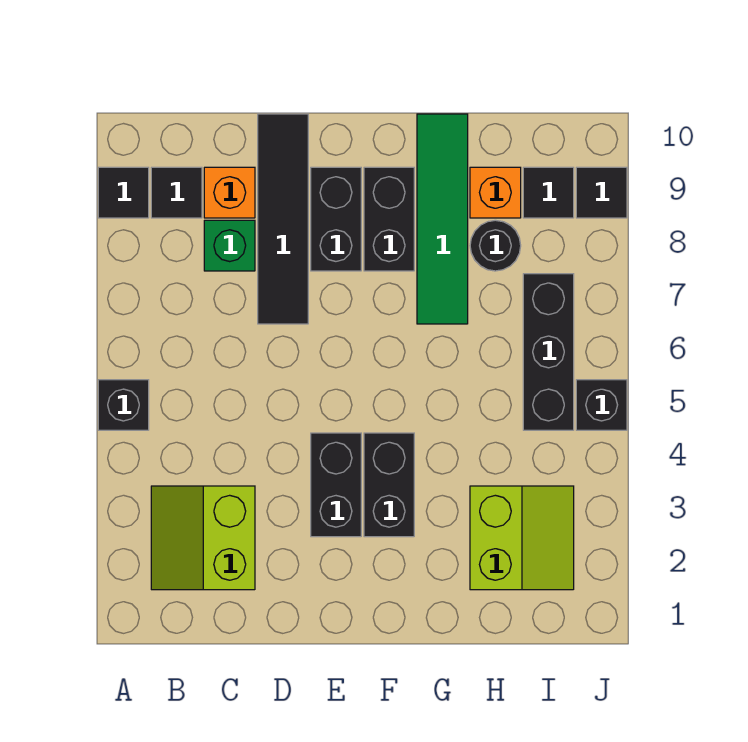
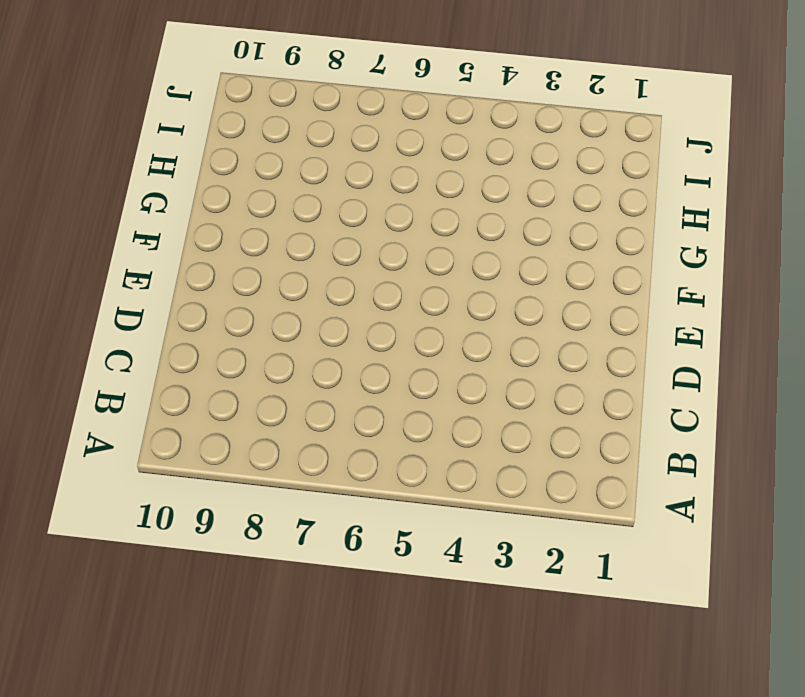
none -> black 1x1 brick [98,380,149,430]
none -> black 1x1 tile [98,167,149,218]
none -> lime 2x2 slope [151,486,255,590]

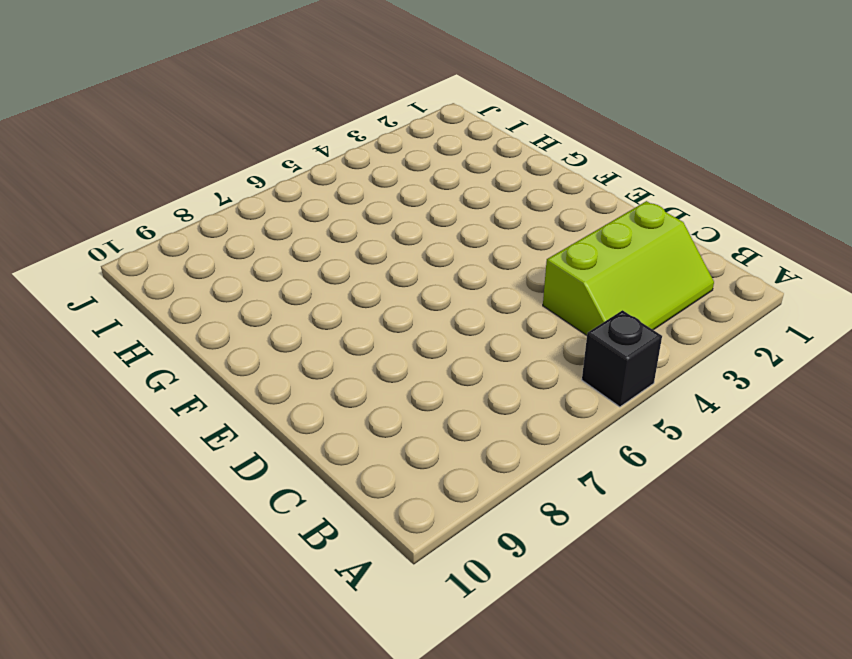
lime 2x3 slope [543,201,714,335] -> lime 2x2 slope [151,486,255,590]
none -> black 1x1 tile [98,167,149,218]
none -> black 1x1 tile [151,167,202,218]
none -> green 1x1 brick [204,220,255,271]

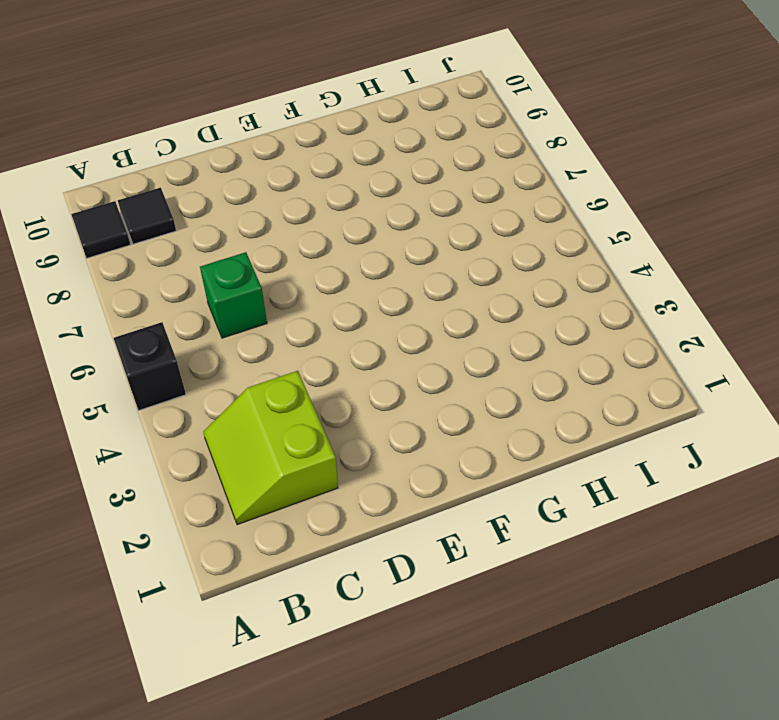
green 1x1 brick [200,252,267,338] -> green 1x1 brick moved to [204,220,255,271]
none -> orange 1x1 brick [204,167,255,218]
none -> black 1x4 tile [258,114,308,324]
none -> black 1x2 brick [311,433,361,537]

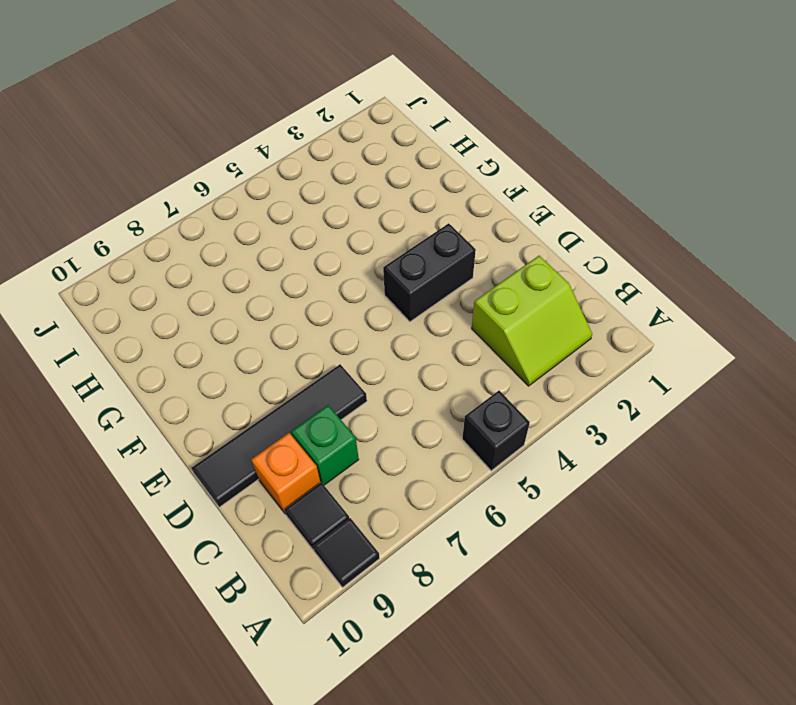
none -> black 1x2 brick [311,167,361,271]
none -> black 1x2 brick [364,433,414,537]
none -> black 1x2 brick [364,167,414,271]

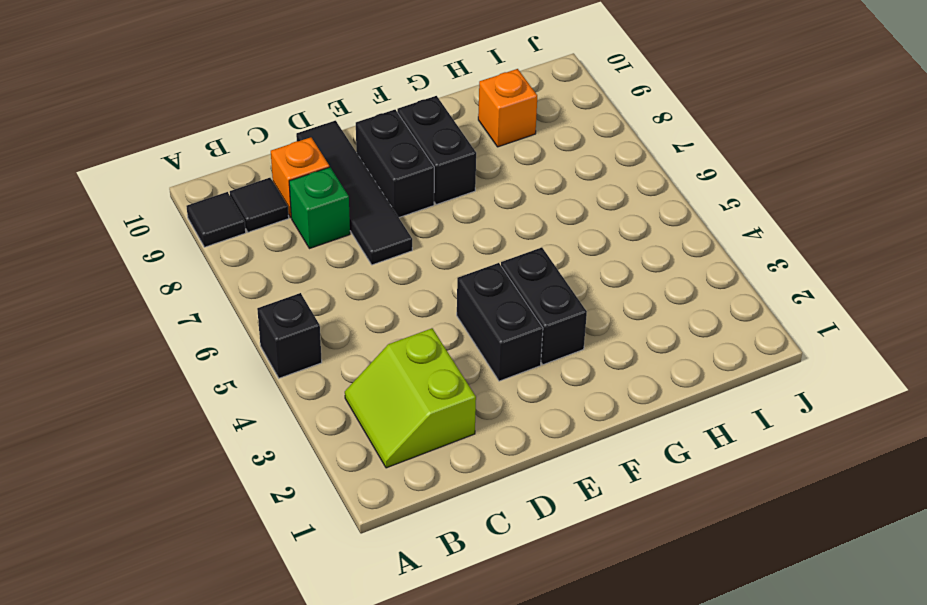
none -> green 1x4 tile [417,114,468,324]
none -> lime 2x2 slope [470,486,574,590]
none -> black 1x1 round brick [470,220,521,271]

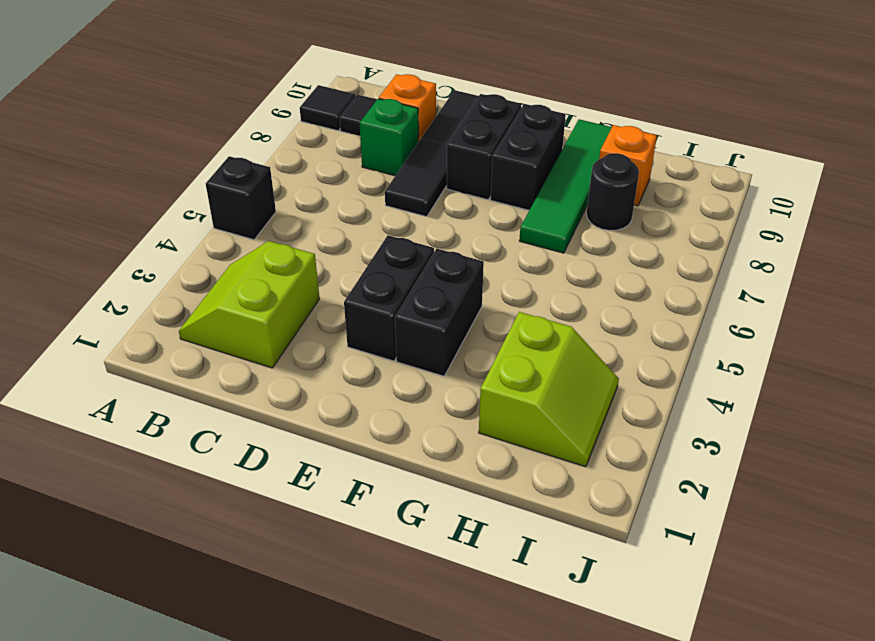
none -> black 1x3 brick [523,274,574,430]
none -> black 1x1 tile [523,167,574,218]
none -> black 1x1 brick [576,380,627,430]

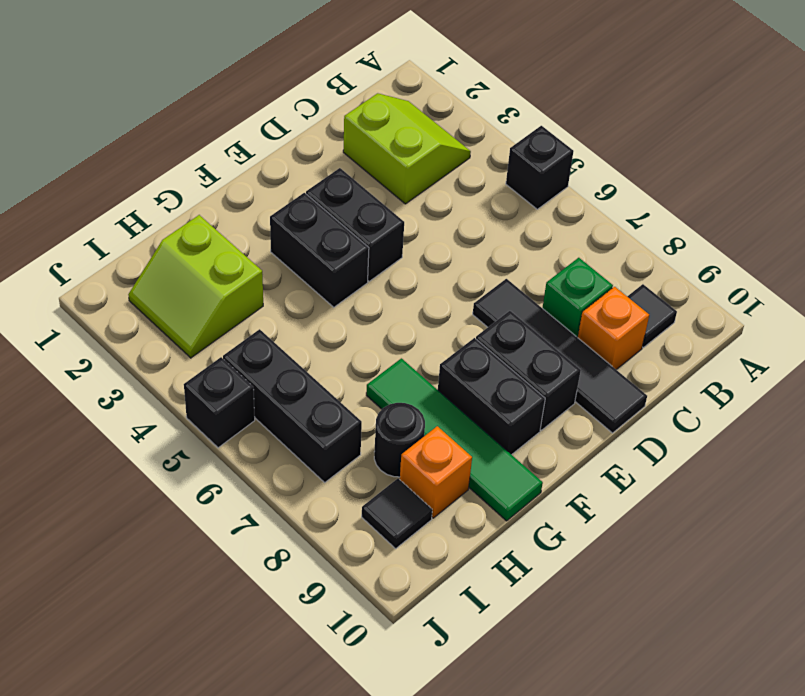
none -> black 1x1 tile [98,167,149,218]
none -> black 1x1 tile [576,167,627,218]

